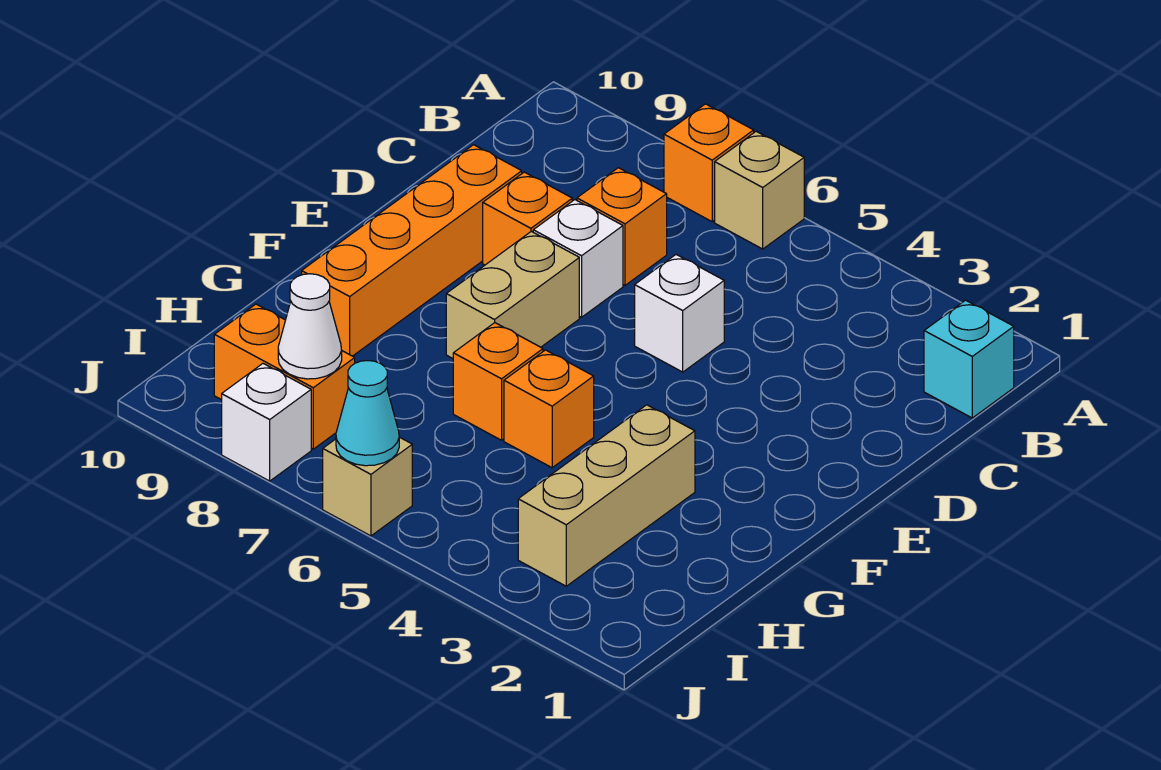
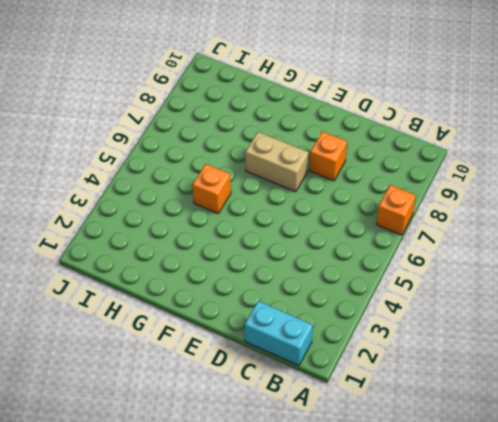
cyan 1x2 brick [245,301,313,365] -> cyan 1x1 brick [924,300,1014,418]
none -> tan 1x1 brick [715,131,804,249]
none -> orange 1x1 brick [577,168,667,285]
none -> white 1x1 brick [635,255,724,372]

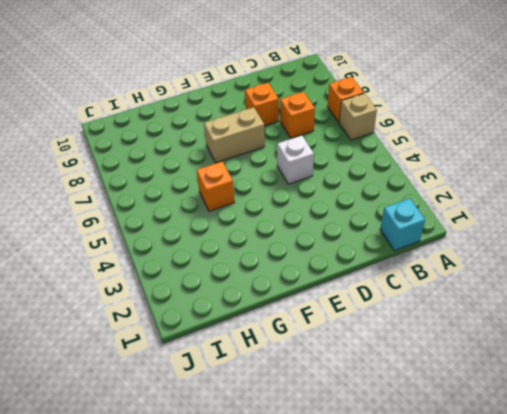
none -> white 1x1 brick [533,200,623,317]
none -> orange 1x4 brick [302,145,522,356]
none -> tan 1x3 brick [518,405,695,586]

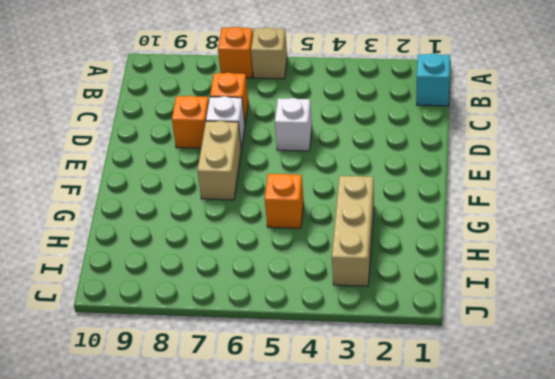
none -> orange 1x4 brick [302,145,522,356]
none -> orange 1x1 brick [453,323,543,440]
none -> orange 1x2 brick [214,304,355,449]

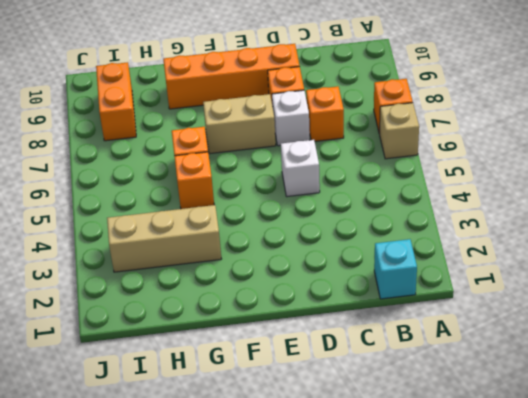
none -> tan 1x1 brick [323,437,412,536]
none -> white 1x1 brick [222,364,311,481]
none -> white 1x1 cone [278,274,342,379]

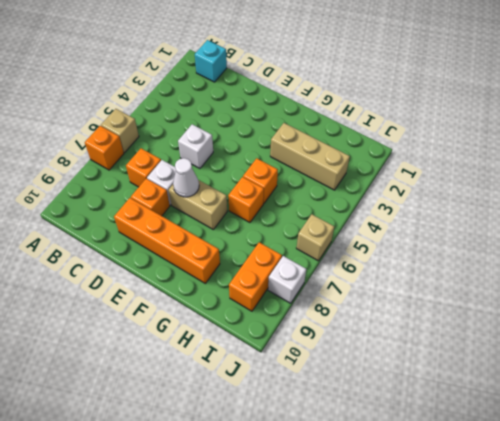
white 1x1 cone [173,158,199,197] -> white 1x1 cone moved to [278,274,342,379]
none -> cyan 1x1 cone [336,361,399,466]

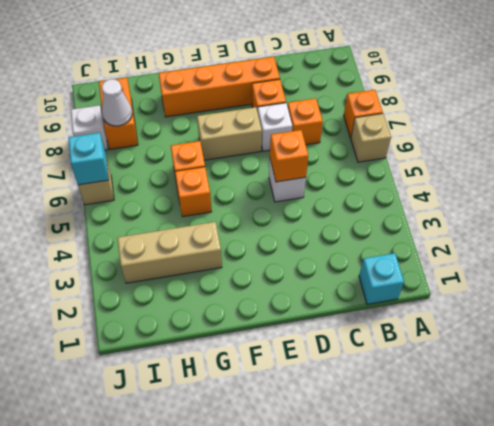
orange 1x1 brick [270,130,308,182] -> none
cyan 1x1 brick [68,133,109,185] -> cyan 1x1 cone [336,361,399,466]

